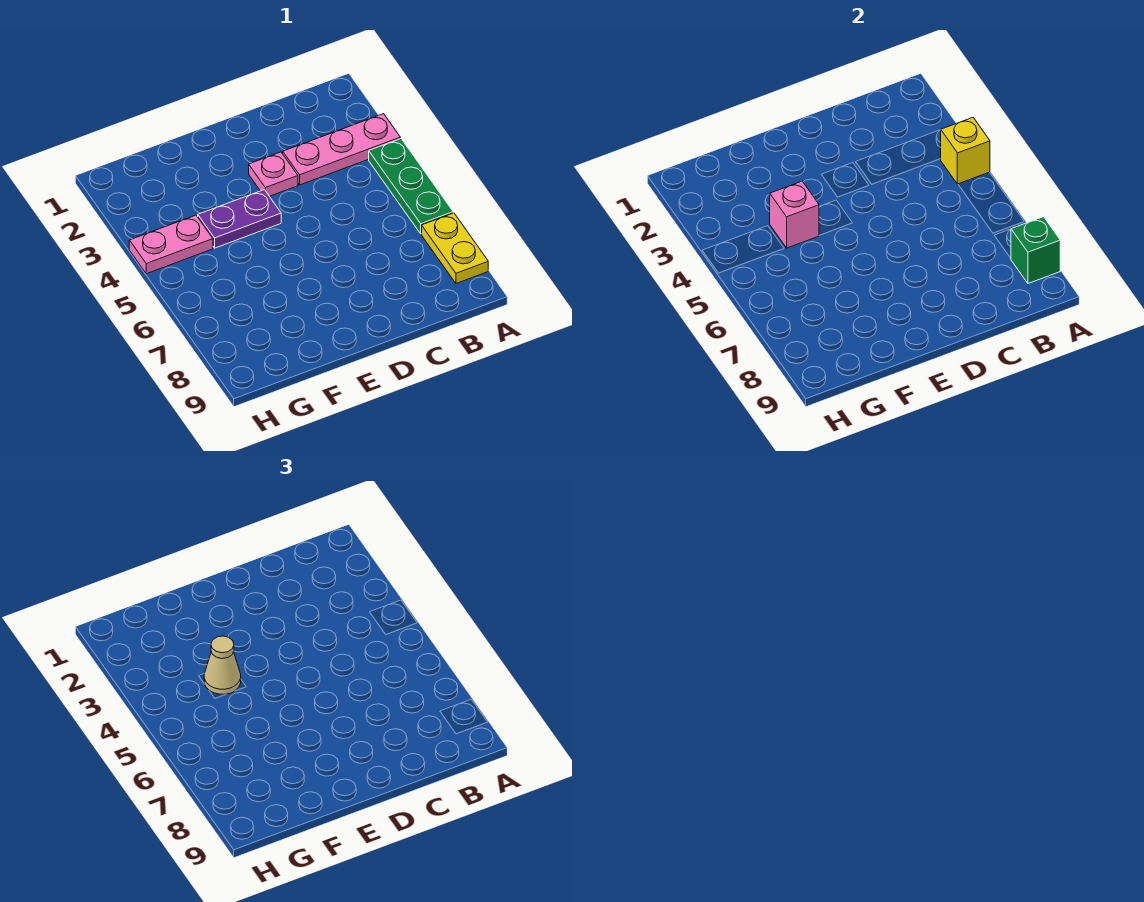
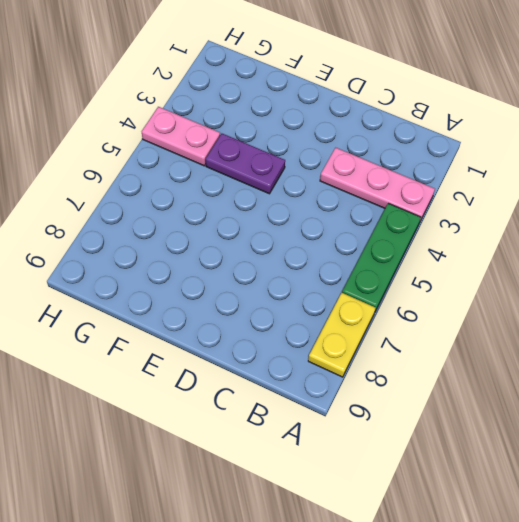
none -> pink 1x1 plate [249,152,298,196]
none -> yellow 1x1 brick [941,118,990,184]

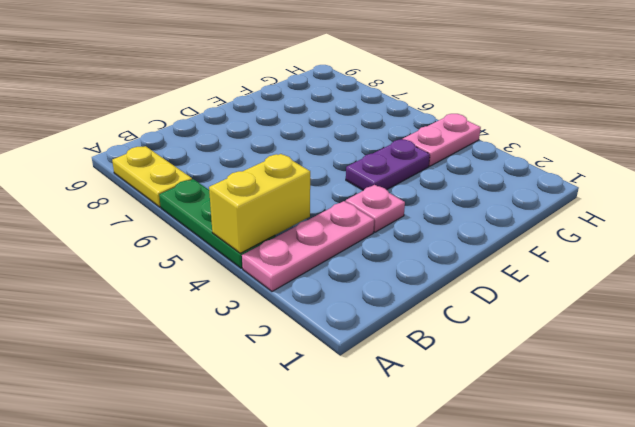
yellow 1x2 brick [209,154,310,253] -> yellow 1x1 brick [941,118,990,184]
none -> green 1x1 brick [1011,217,1060,283]
none -> pink 1x1 brick [770,181,819,248]

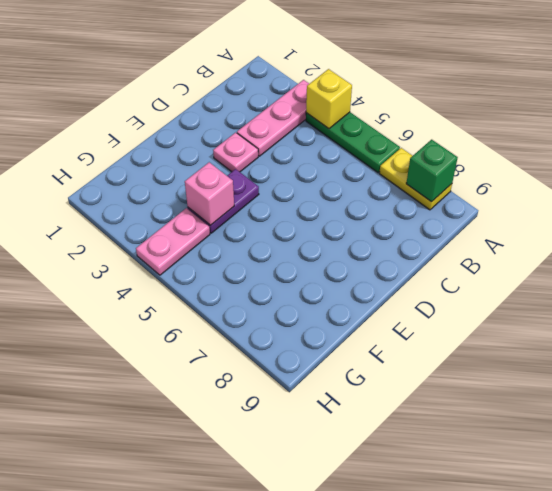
none -> tan 1x1 cone [204,636,241,694]

